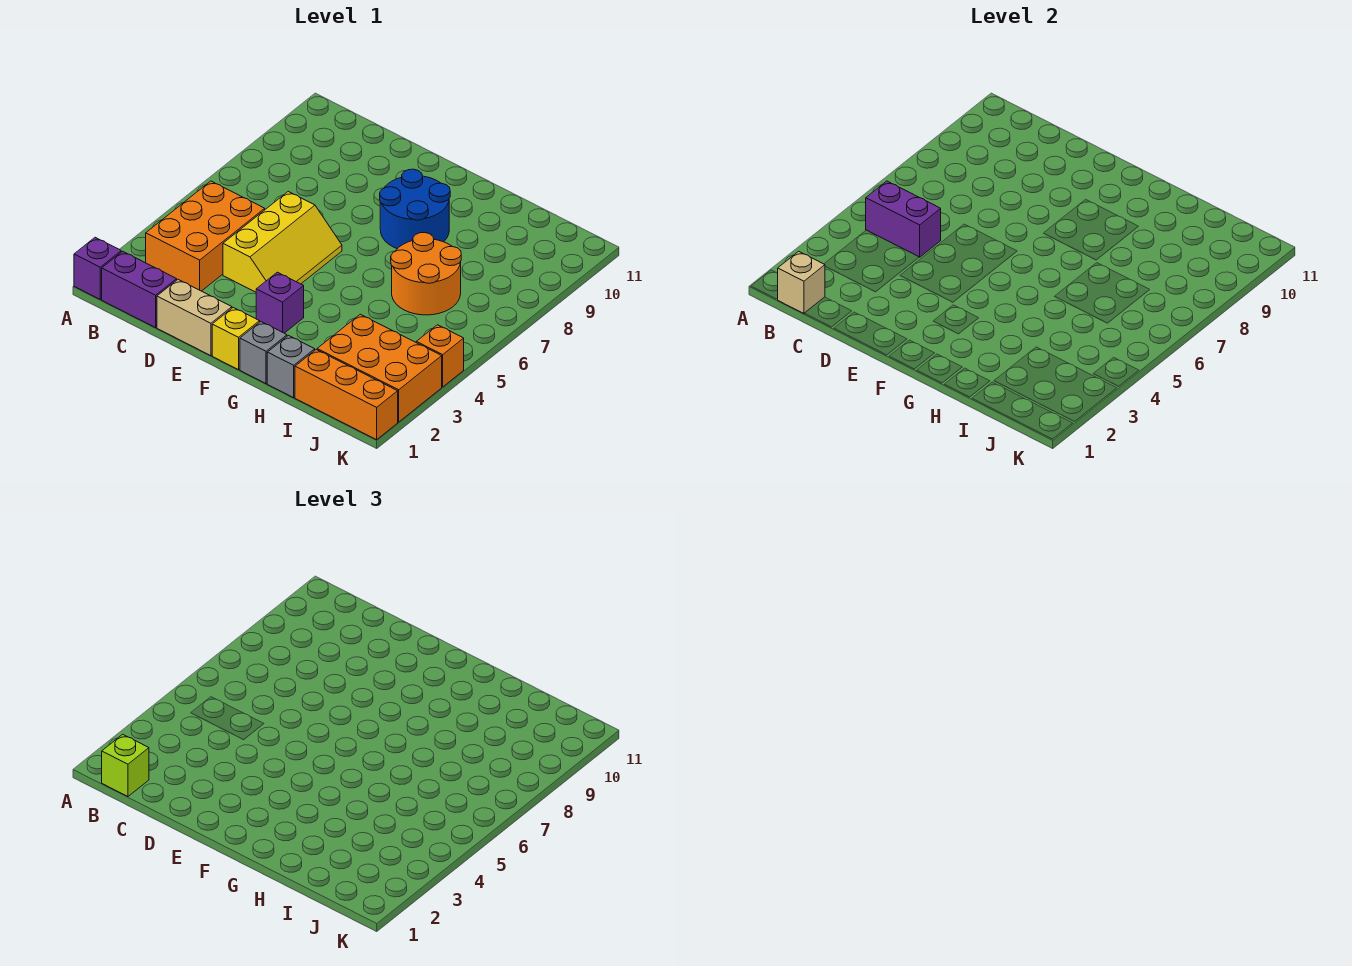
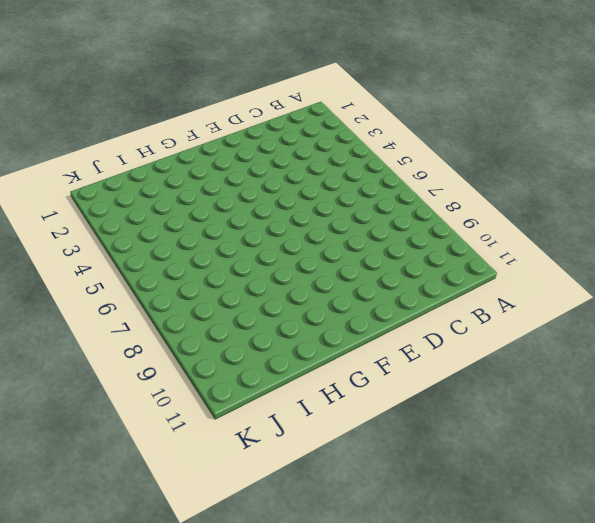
none -> purple 1x1 brick [74,237,121,299]
none -> purple 1x2 brick [102,251,177,328]
none -> orange 2x3 brick [146,181,265,291]

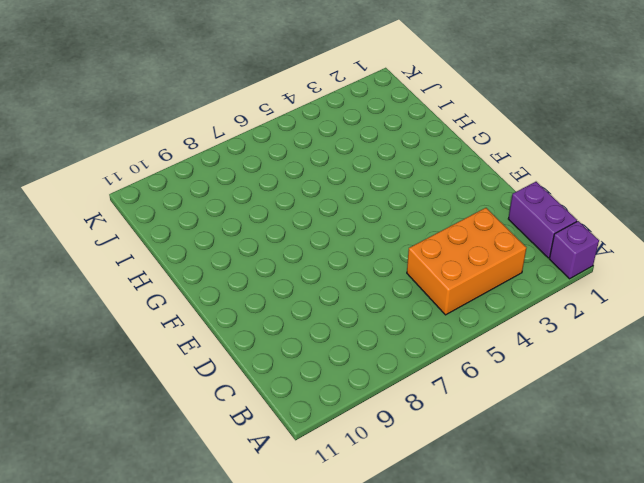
none -> tan 1x2 brick [157,280,232,356]
none -> yellow 2x3 slope [223,192,342,292]
none -> yellow 1x1 brick [212,307,260,370]

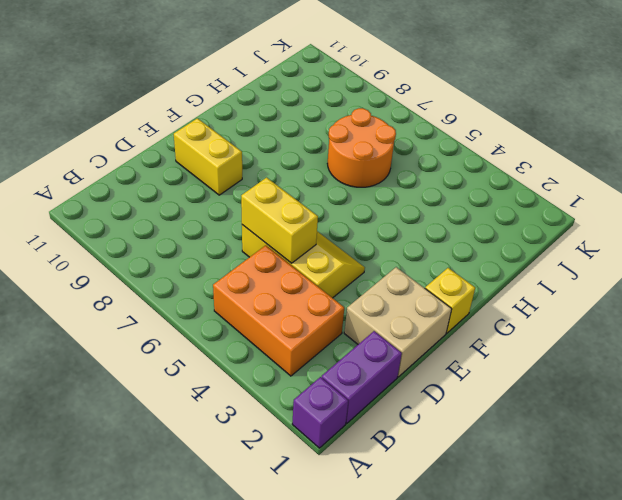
tan 2x2 brick [344,267,452,377] -> tan 1x2 brick [157,280,232,356]
yellow 1x2 brick [241,178,318,263] -> none
yellow 1x2 brick [174,118,242,195] -> none
none -> purple 1x1 brick [256,272,304,333]
none -> blue 2x2 round brick [380,169,450,249]
none -> grey 1x1 brick [240,322,287,384]

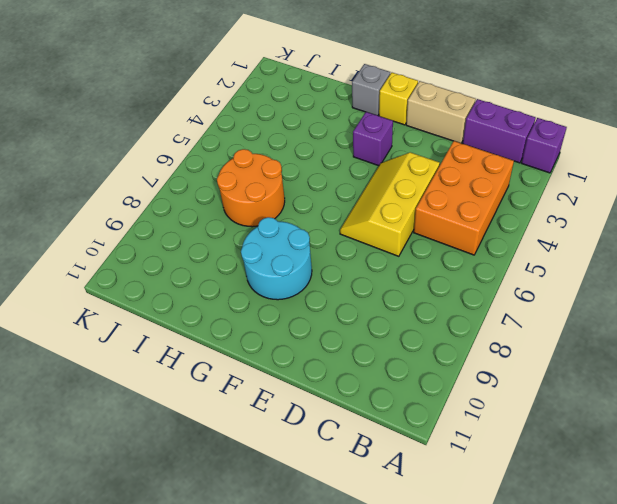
cyan 2x2 round brick [241,217,312,300] -> blue 2x2 round brick [380,169,450,249]
none -> grey 1x1 brick [267,336,315,398]
none -> orange 1x3 brick [295,350,398,440]
none -> orange 2x3 brick [317,314,442,422]

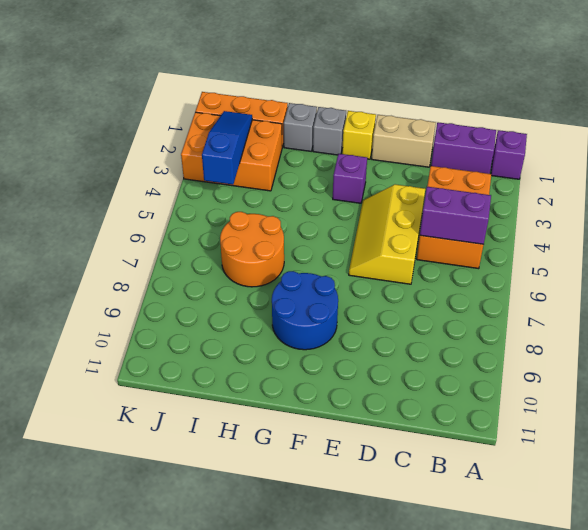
blue 1x3 slope [202,111,252,185] -> none
none -> orange 1x1 brick [416,325,464,387]
none -> tan 1x1 brick [778,251,825,313]
none -> lime 1x1 brick [102,734,149,796]

